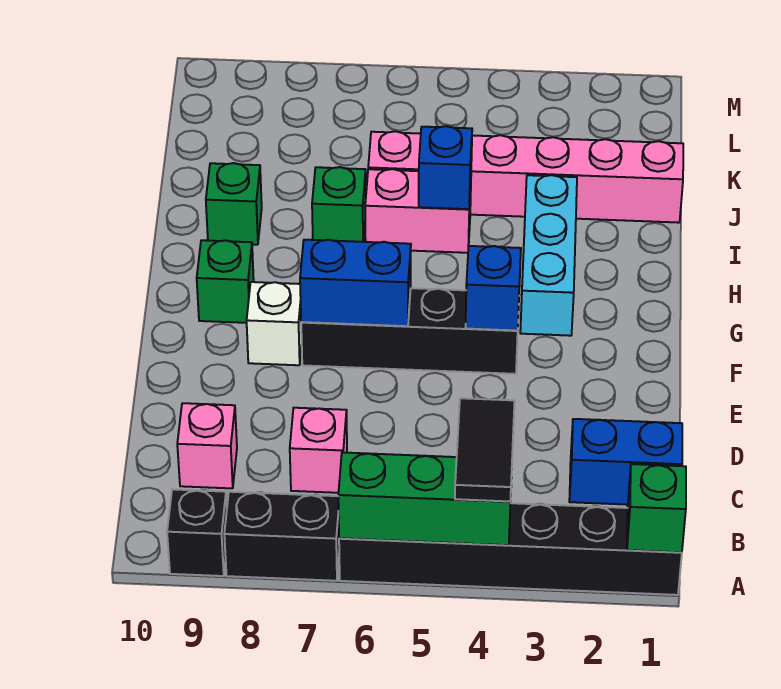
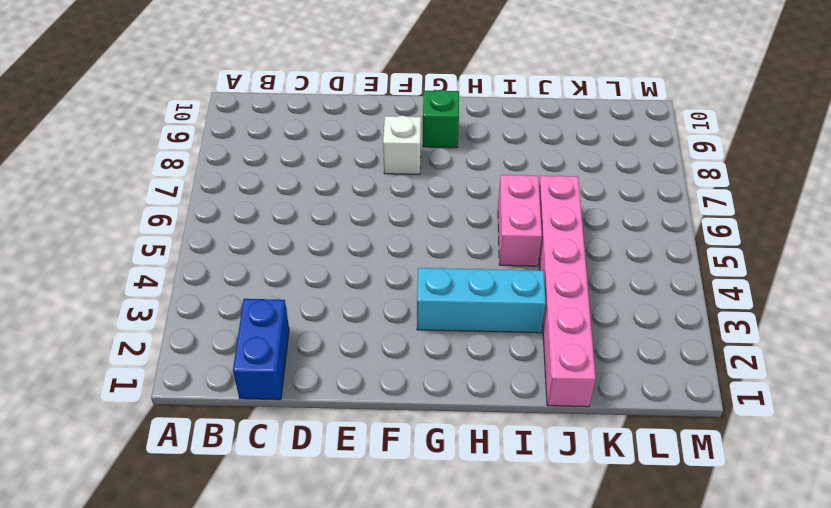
none -> black 1x6 brick [339,503,682,595]
none -> black 1x2 brick [224,492,339,581]
none -> black 1x1 brick [167,489,227,576]

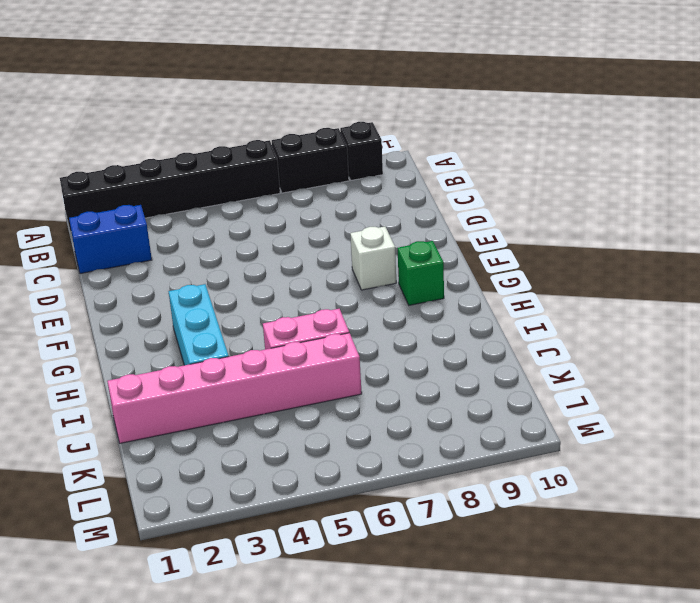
none -> pink 1x1 brick [290,408,347,493]
none -> pink 1x1 brick [177,403,237,488]
none -> black 1x4 brick [301,288,519,374]

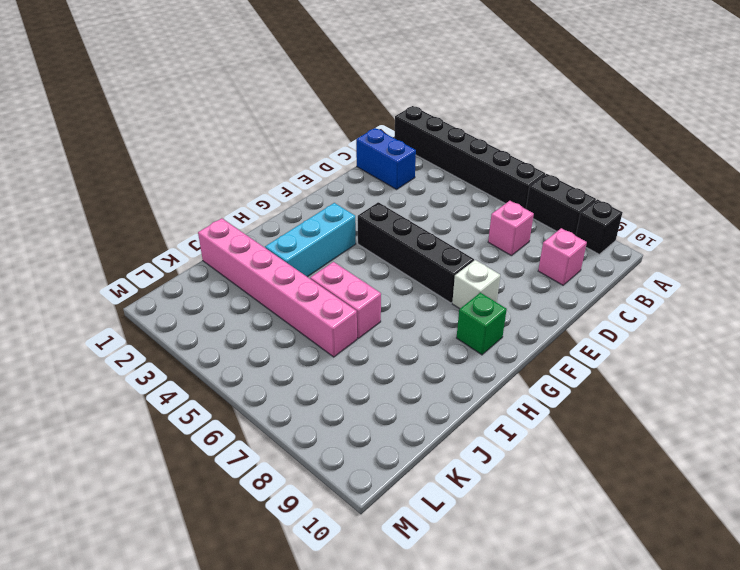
none -> green 1x1 brick [312,167,366,242]
none -> green 1x1 brick [206,163,262,245]
none -> green 1x1 brick [627,464,686,552]

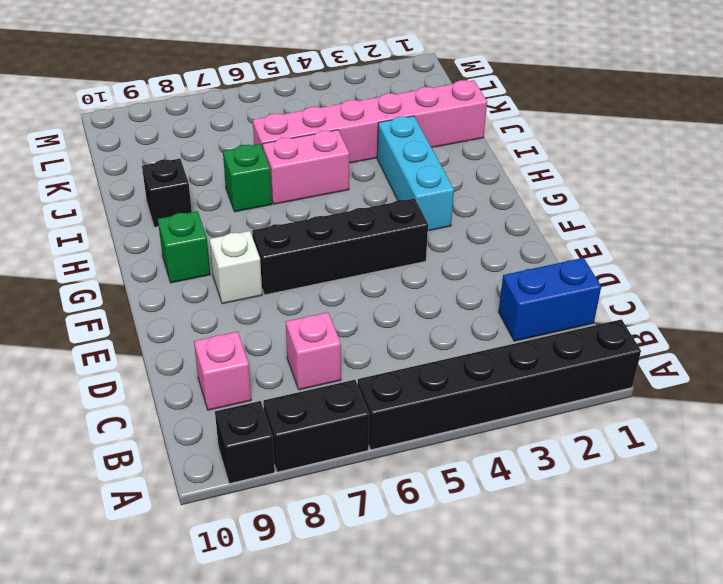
black 1x1 brick [142,159,192,227] -> green 1x1 brick [206,163,262,245]
none -> green 1x1 brick [627,464,686,552]
none -> green 1x3 brick [338,452,512,545]
none -> blue 1x1 brick [466,246,521,331]

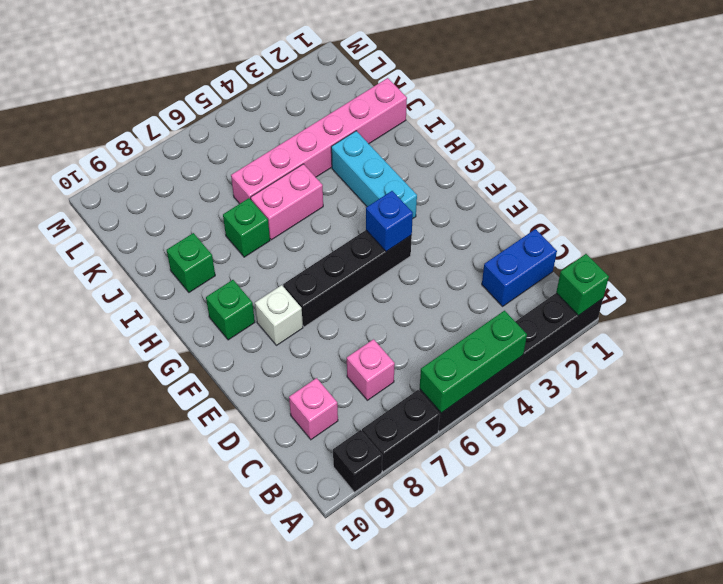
none -> blue 1x2 brick [300,240,411,326]
none -> blue 1x1 brick [419,126,472,209]
none -> black 1x2 tile [455,398,515,501]

